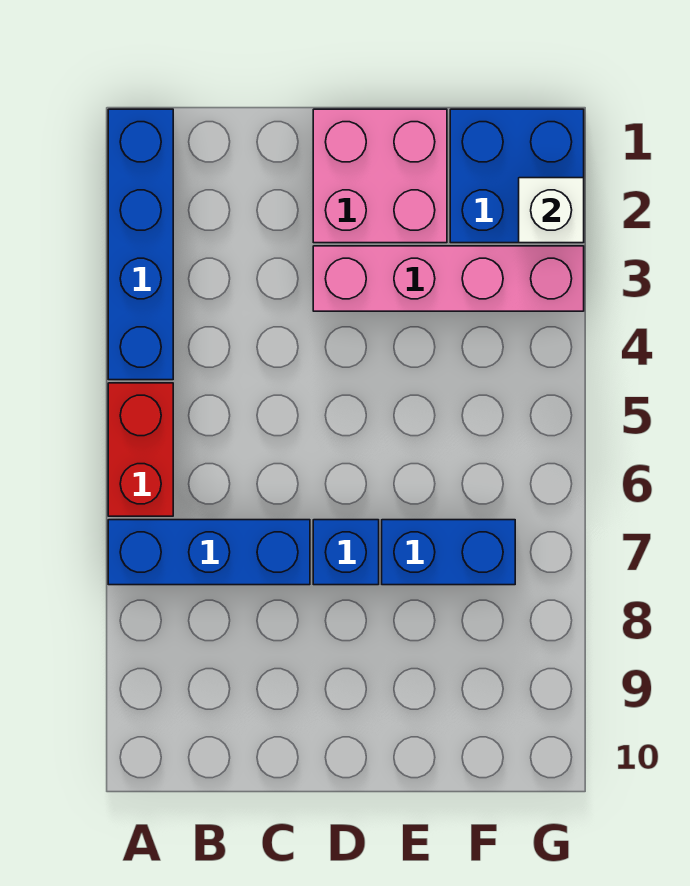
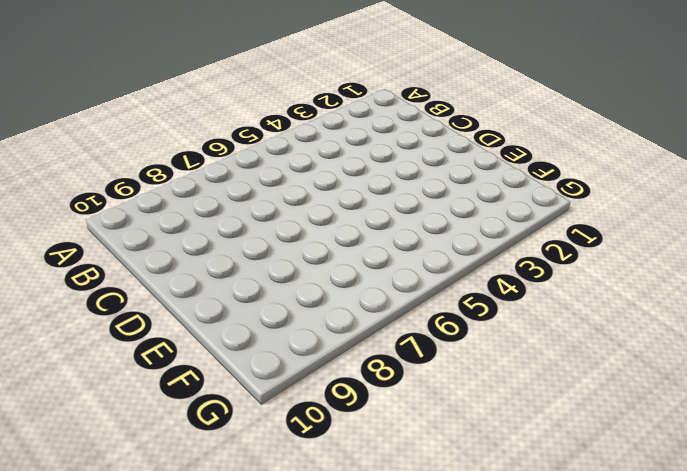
none -> blue 1x4 brick [108,109,173,380]
none -> red 1x2 brick [108,383,173,516]

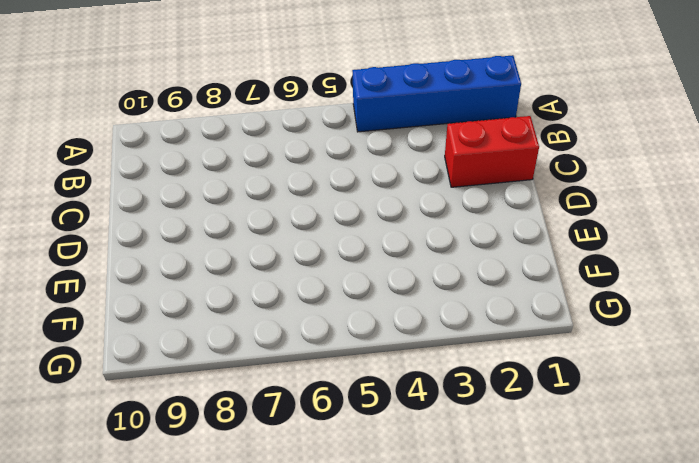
red 1x2 brick [445,116,539,187] -> red 1x2 brick moved to [108,383,173,516]
none -> blue 1x3 brick [108,520,310,585]
none -> pink 2x2 brick [313,109,447,243]

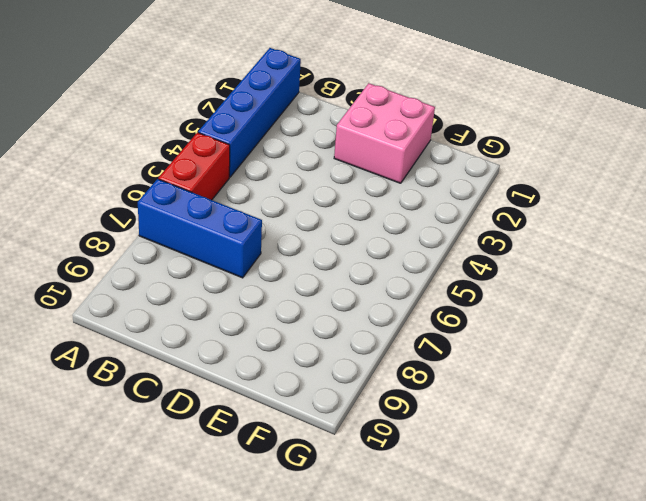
none -> pink 1x4 brick [313,246,584,311]
none -> blue 1x1 brick [313,520,379,585]

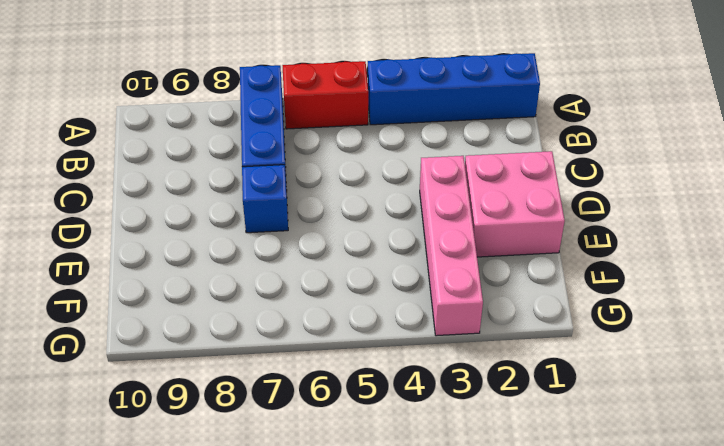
none -> blue 1x2 brick [382,520,515,585]
none -> blue 2x2 brick [450,109,584,243]

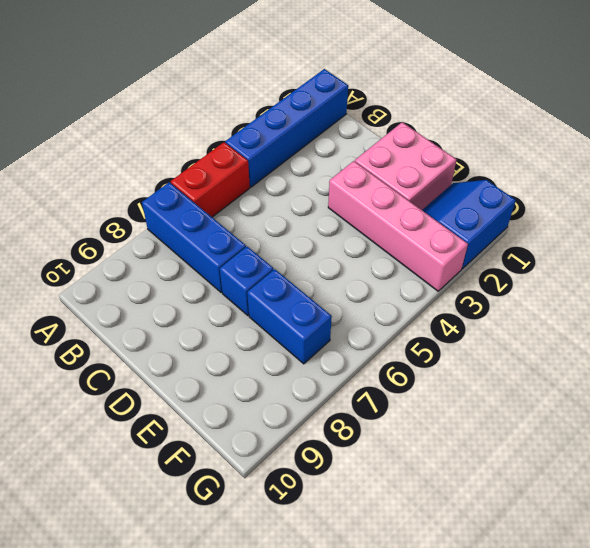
blue 2x2 slope [422,180,516,269] -> blue 2x2 brick [450,109,584,243]
none -> white 1x1 brick [519,178,584,243]

